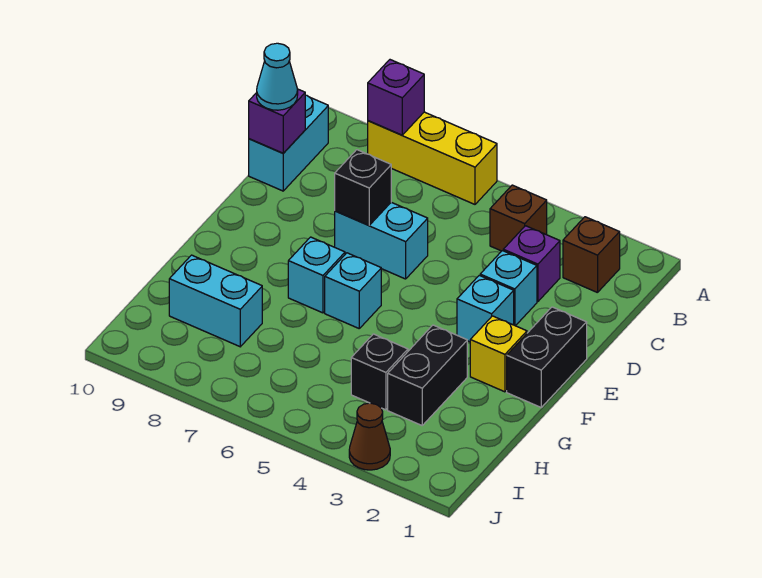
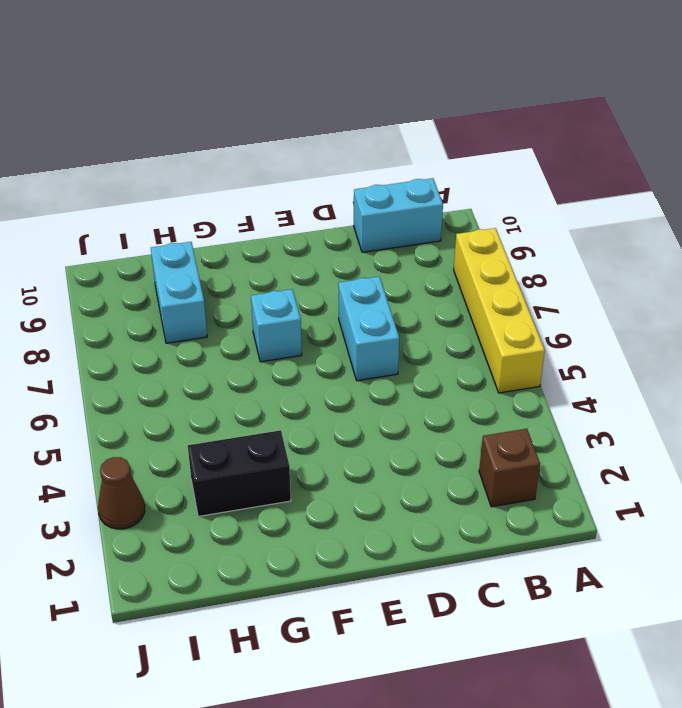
yellow 1x4 brick [454,228,545,393] -> yellow 1x3 brick [368,112,497,204]
none -> brown 1x1 brick [490,185,547,251]
none -> purple 1x1 brick [503,226,560,302]
none -> cyan 1x1 brick [480,251,537,326]

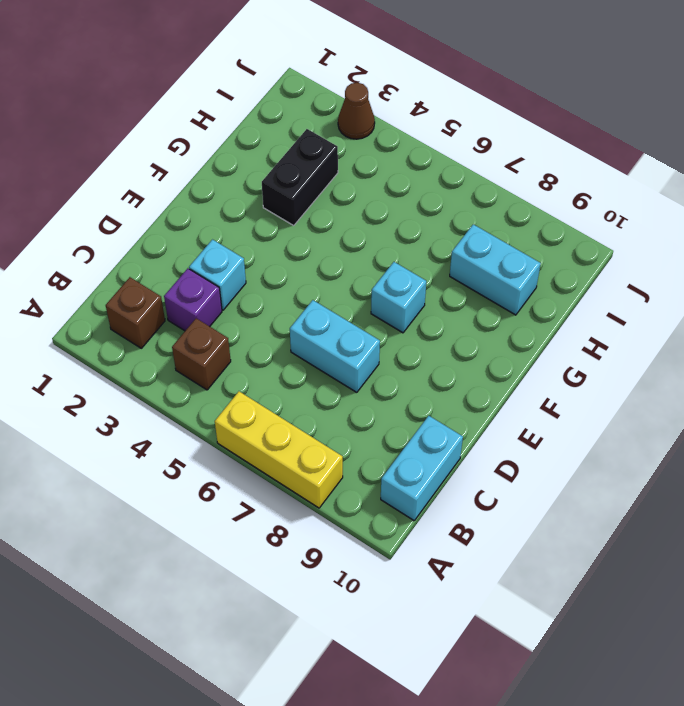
none -> black 1x2 brick [507,307,587,407]
none -> cyan 1x1 brick [457,275,514,342]
none -> yellow 1x1 brick [470,316,527,392]

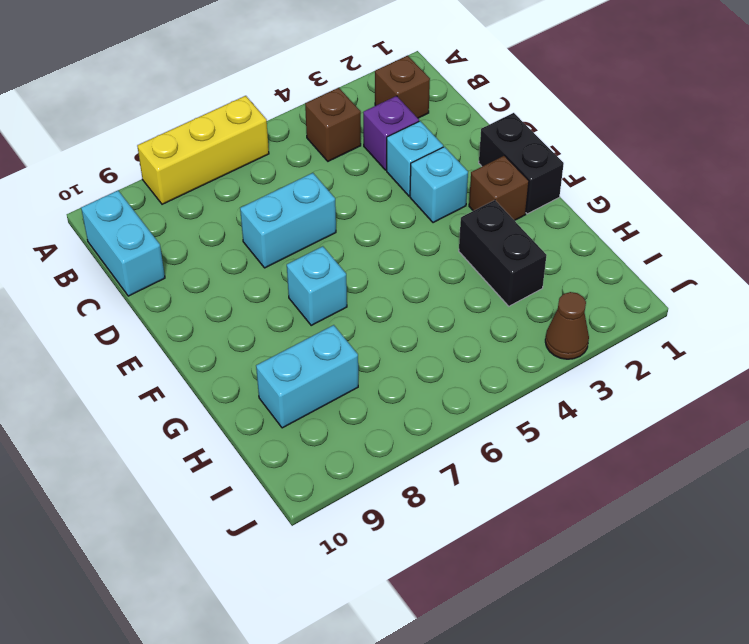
brown 1x1 brick [469,156,529,221] -> yellow 1x1 brick [470,316,527,392]
none -> cyan 1x1 brick [325,253,381,328]
none -> black 1x1 brick [351,334,408,410]
none -> purple 1x1 brick [368,60,424,135]

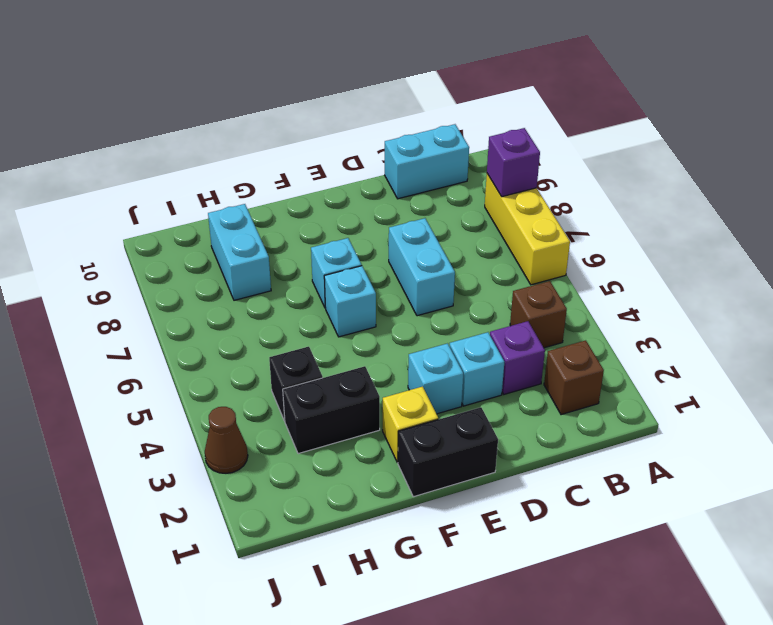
none -> purple 1x1 brick [249,89,305,153]
none -> black 1x1 brick [335,150,391,225]
none -> cyan 1x1 cone [257,43,298,110]

